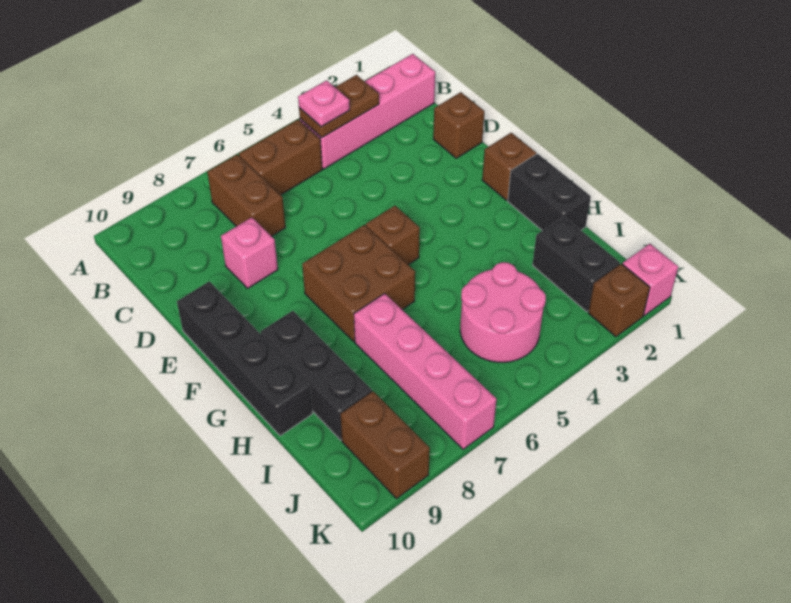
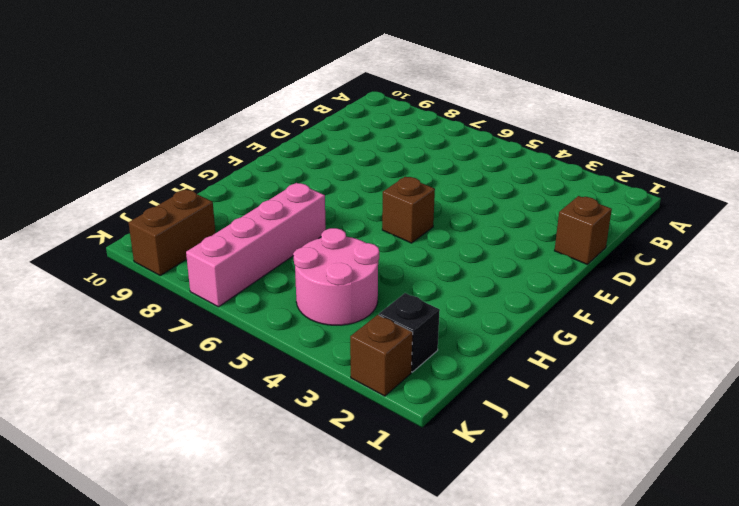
black 1x1 brick [379,293,440,372] -> black 1x2 brick [533,217,620,312]
none -> pink 1x4 brick [300,54,435,169]
none -> brown 1x2 brick [239,119,322,195]
none -> brown 1x2 brick [207,155,286,236]

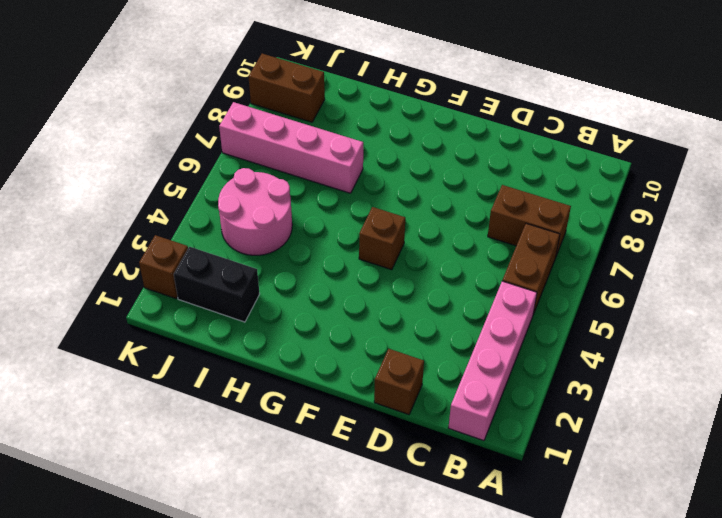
none -> pink 1x1 brick [221,217,278,288]
none -> black 1x4 brick [177,281,313,436]
none -> brown 1x1 brick [482,133,536,200]

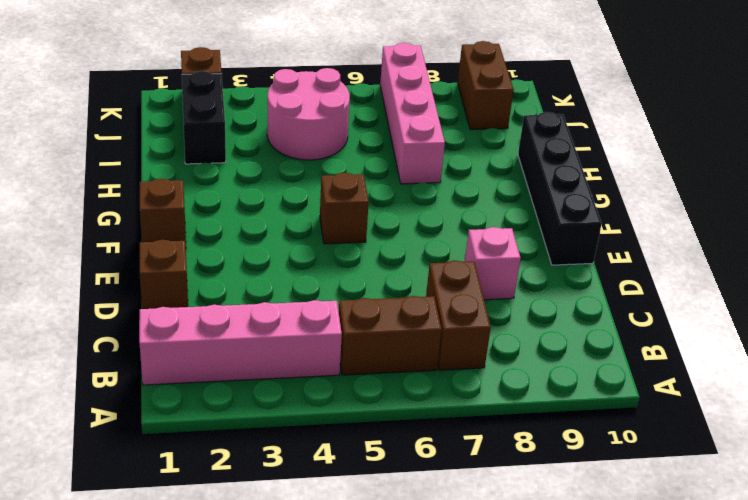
none -> brown 2x2 brick [302,225,415,342]
none -> black 1x2 brick [508,154,591,231]
none -> black 1x3 brick [261,311,372,440]

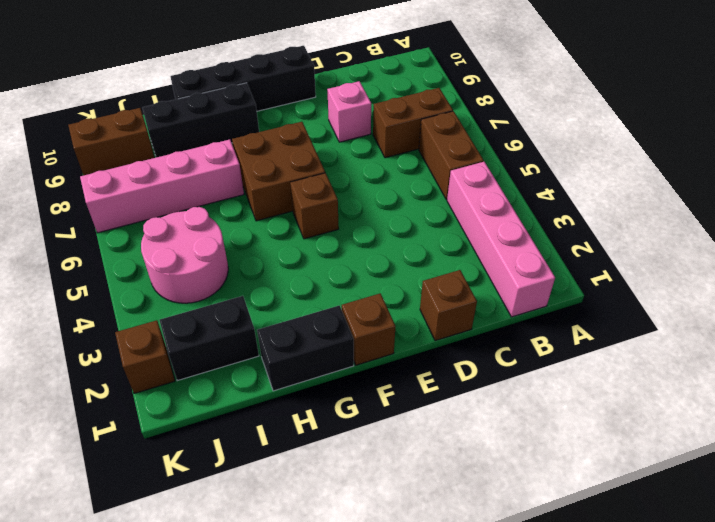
none -> pink 1x1 brick [623,244,678,316]
none -> brown 1x2 plate [299,75,379,137]
none -> pink 1x1 plate [298,80,350,127]

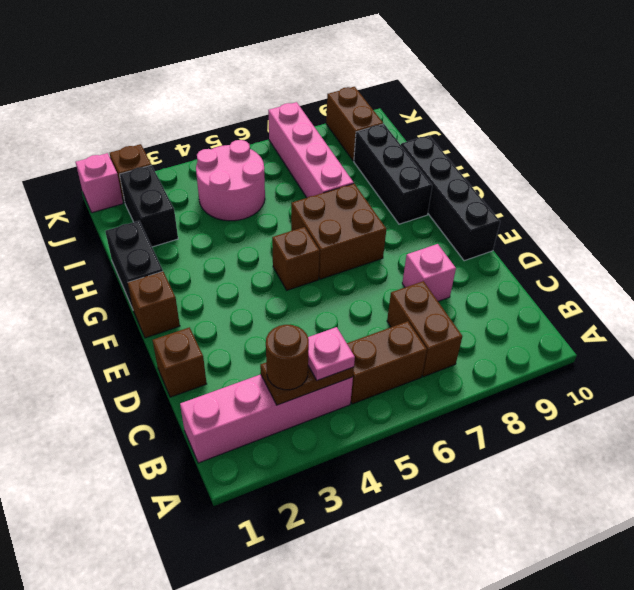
brown 1x1 round brick [266,325,309,390] -> none

